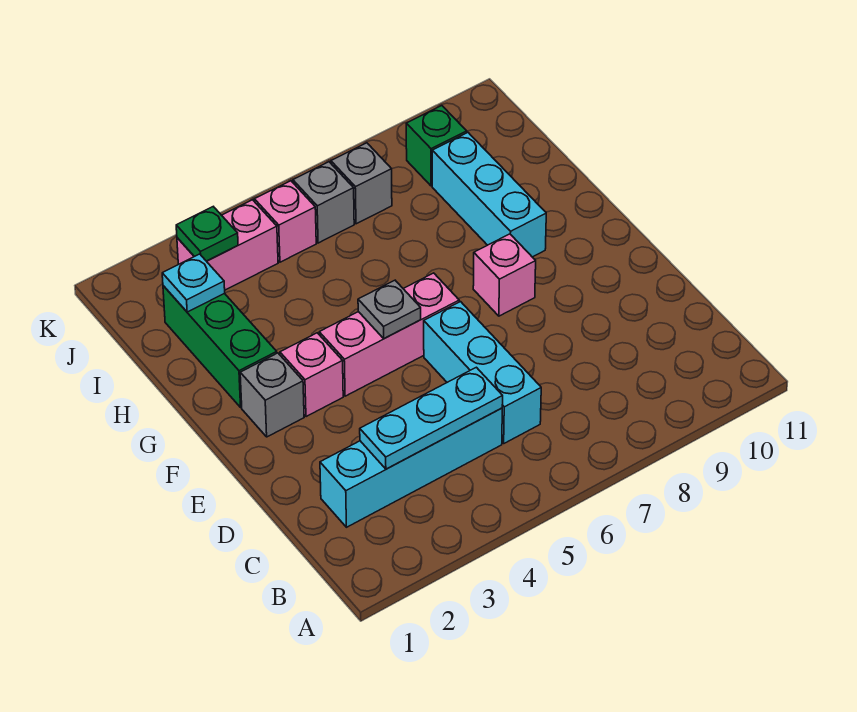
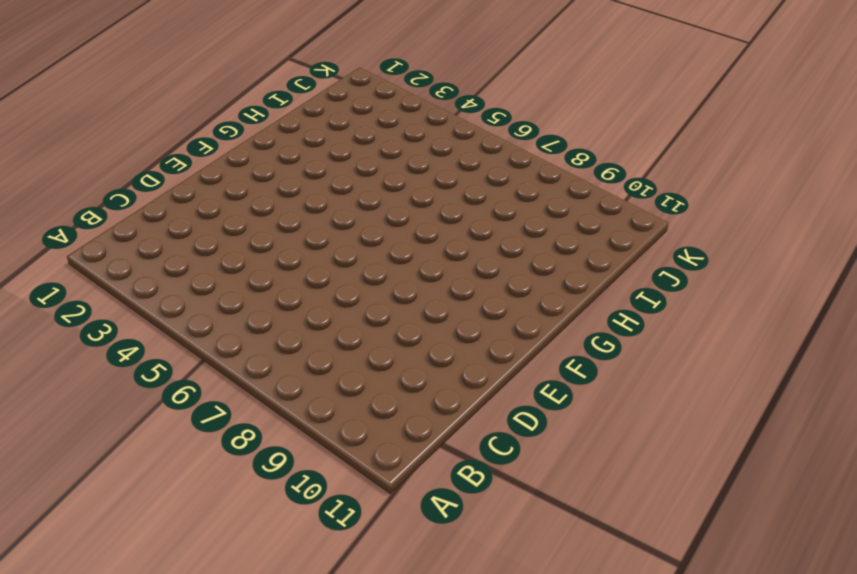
none -> cyan 1x4 brick [320,408,502,527]
none -> cyan 1x3 brick [424,302,541,443]
none -> grey 1x1 brick [240,353,304,437]

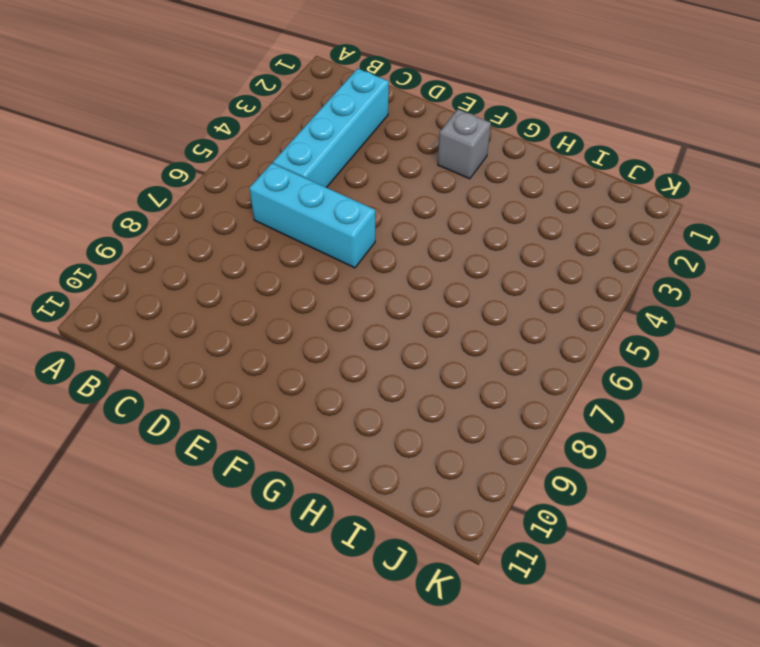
none -> pink 1x1 brick [280,333,343,417]
none -> pink 1x3 brick [319,273,459,396]
none -> pink 1x1 brick [473,234,536,316]

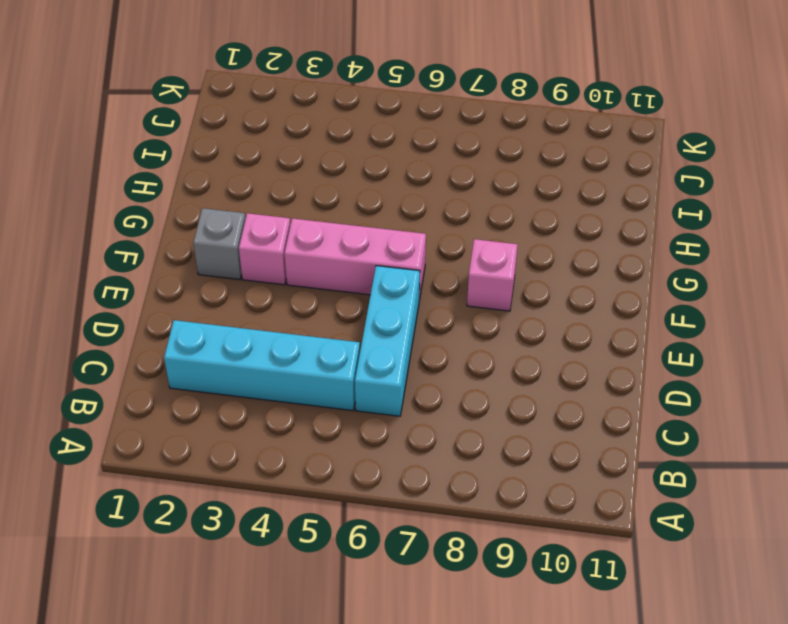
none -> green 1x3 brick [163,286,277,407]
none -> cyan 1x3 brick [432,132,546,257]
none -> pink 1x2 brick [177,200,278,290]

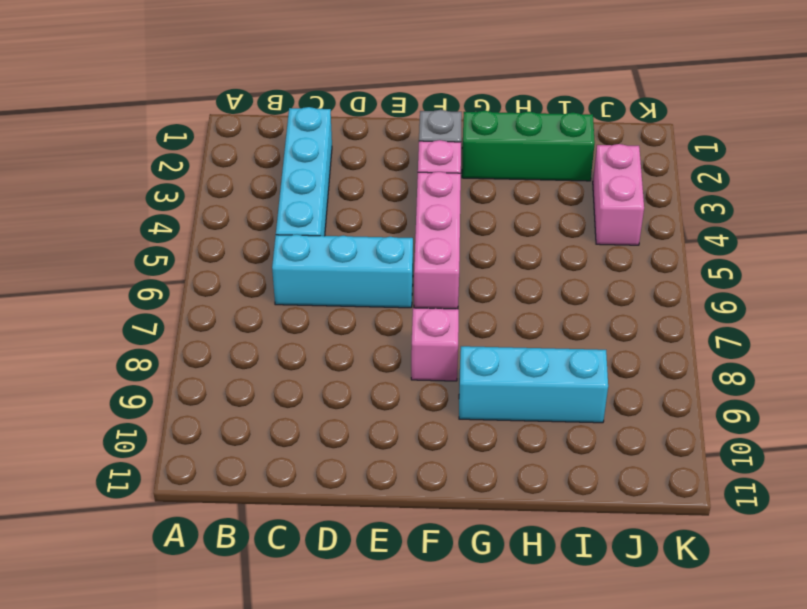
none -> pink 1x1 brick [254,181,316,262]
none -> grey 1x1 brick [293,162,354,243]
none -> grey 1x1 brick [331,143,392,224]

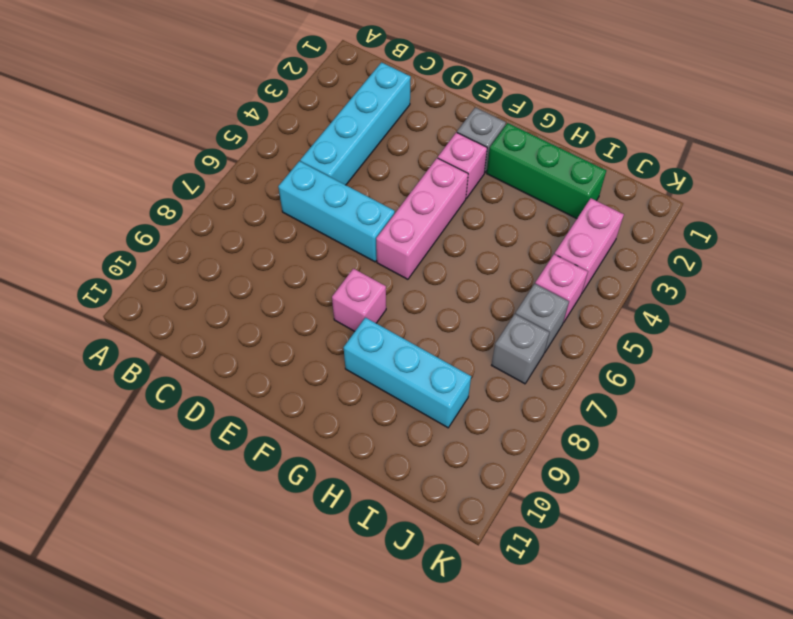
none -> green 1x1 brick [406,106,467,186]
none -> cyan 1x3 plate [360,367,503,469]
none -> grey 1x1 plate [358,280,421,339]

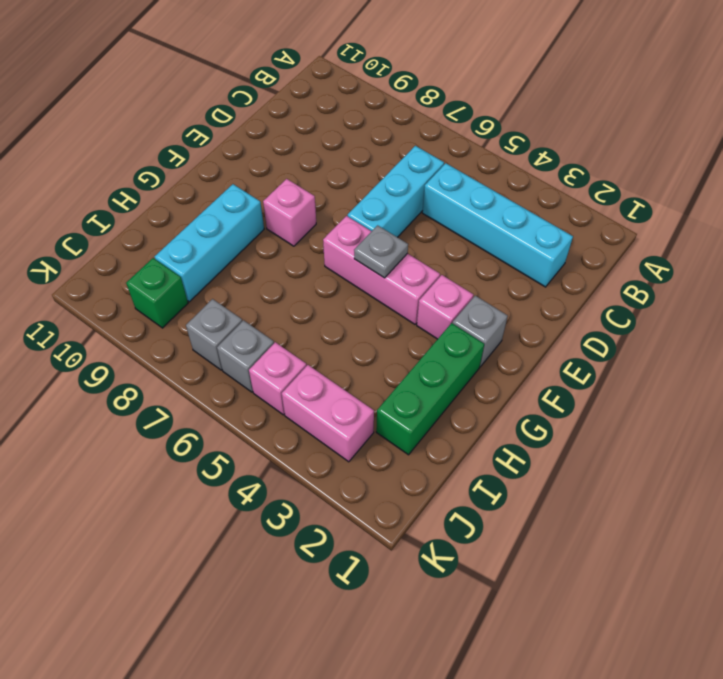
none -> cyan 1x3 plate [360,367,503,469]
none -> cyan 1x1 plate [162,254,225,312]
none -> green 1x1 plate [176,207,238,261]

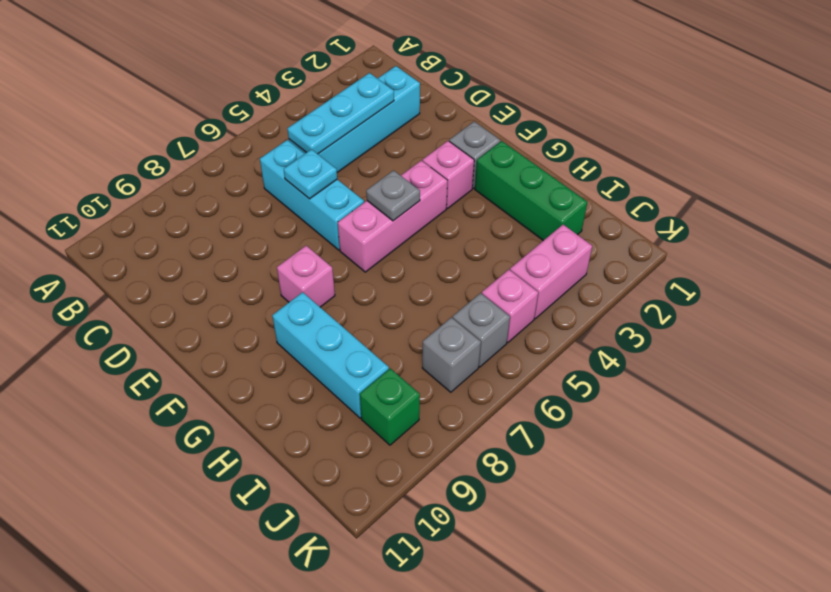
cyan 1x1 plate [284,149,337,199] -> cyan 1x1 plate moved to [162,254,225,312]
none -> green 1x1 plate [176,207,238,261]

